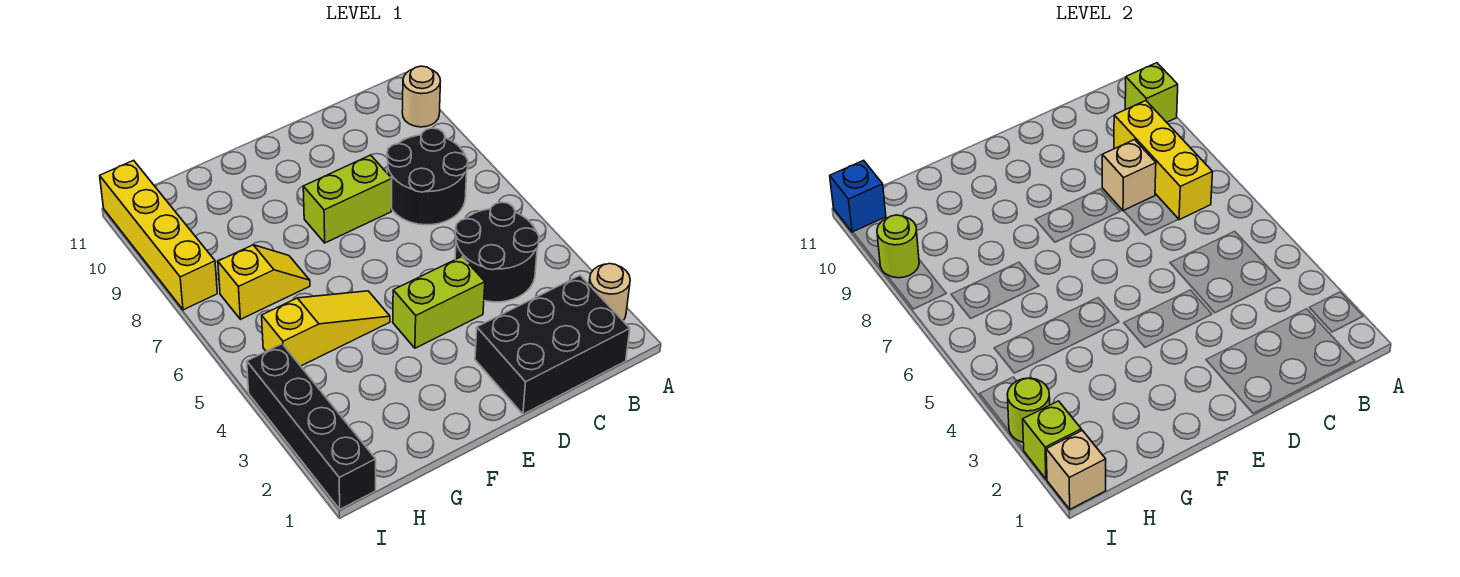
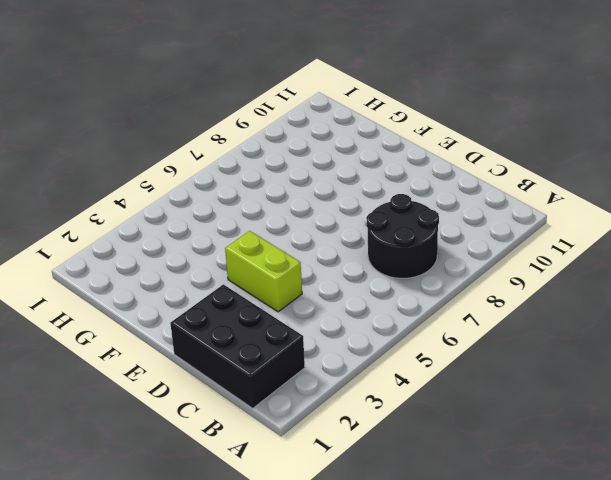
none -> tan 1x1 round brick [589,264,630,320]
none -> tan 1x1 round brick [402,66,441,127]
none -> black 2x2 round brick [455,202,539,302]

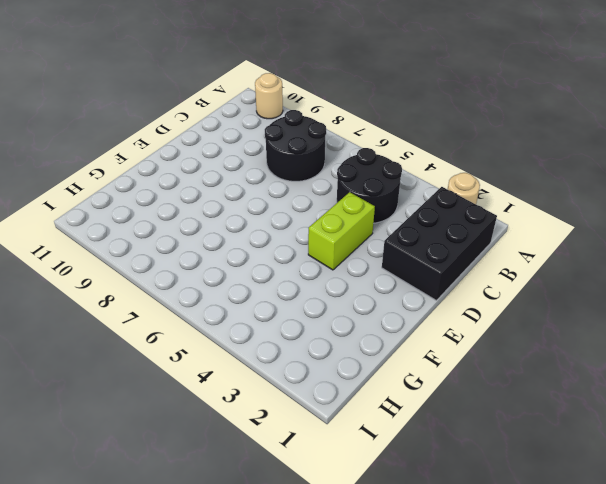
none -> lime 1x2 brick [303,155,392,243]
none -> yellow 1x3 slope [262,291,390,366]
none -> yellow 1x2 slope [218,245,310,319]

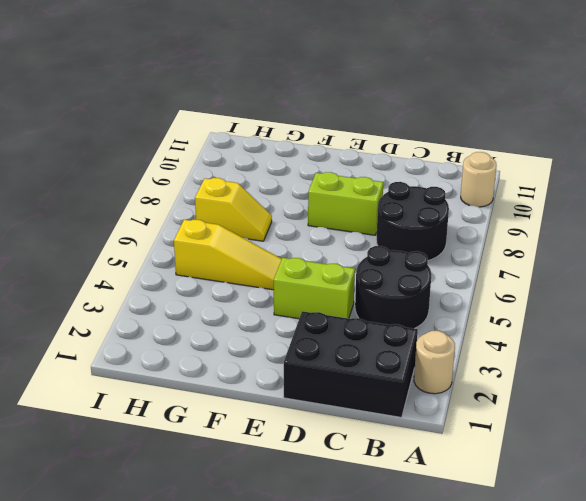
none -> black 1x4 brick [247,344,376,509]
none -> yellow 1x4 brick [100,160,217,310]
none -> lime 1x1 brick [1125,63,1178,122]

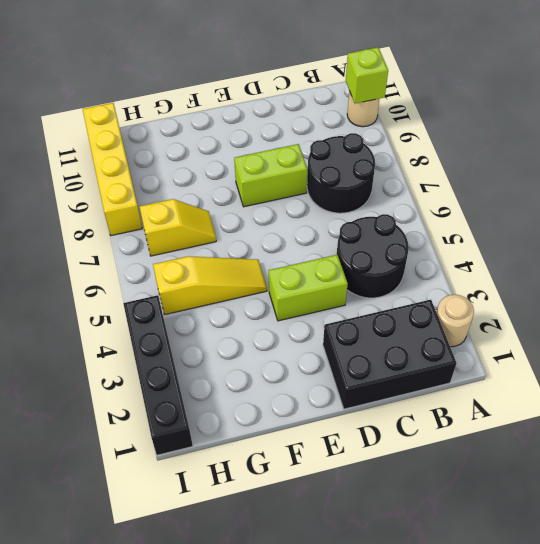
none -> yellow 1x3 brick [1114,101,1213,220]
none -> tan 1x1 brick [1102,140,1156,211]
none -> tan 1x1 brick [1046,430,1106,509]

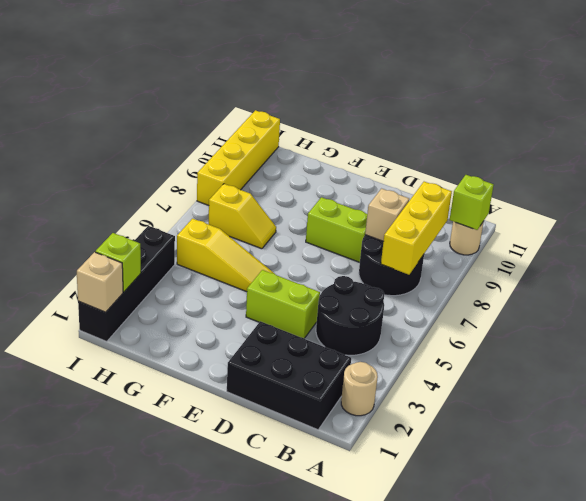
none -> lime 1x1 round brick [1007,378,1050,442]
none -> lime 1x1 round brick [877,215,919,278]
none -> blue 1x1 brick [830,160,886,232]

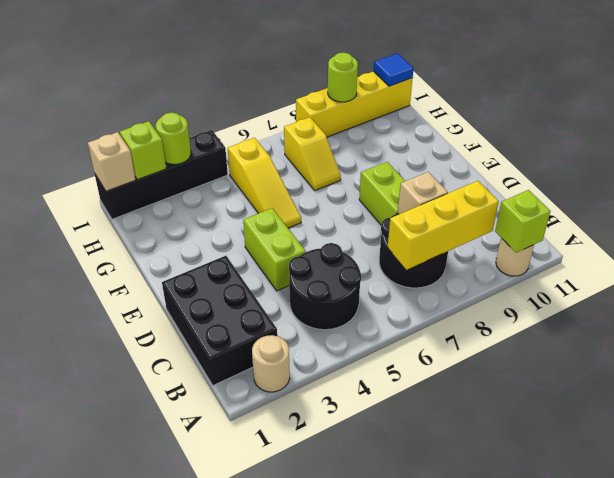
blue 1x1 tile [373,53,414,86] -> blue 1x1 brick [830,160,886,232]

